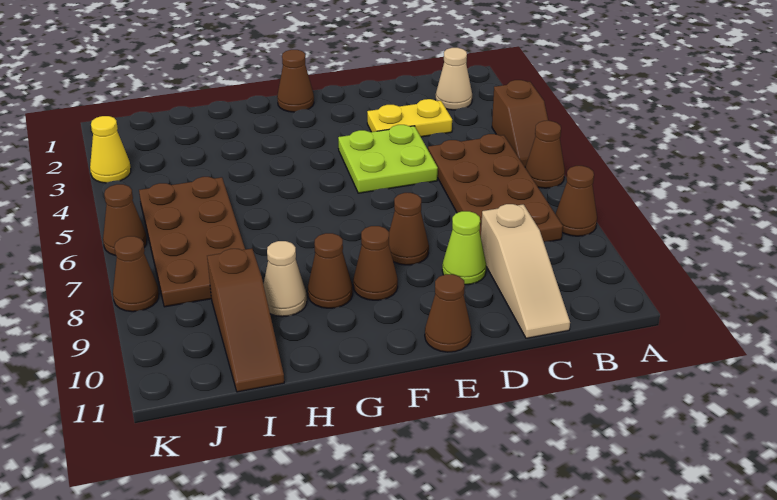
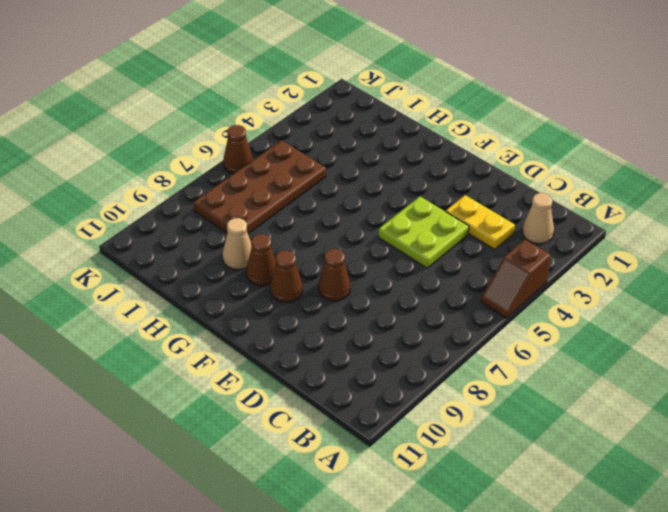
none -> brown 1x1 cone [525,121,565,188]
none -> brown 1x1 cone [556,166,597,236]
none -> brown 2x4 plate [428,134,563,242]

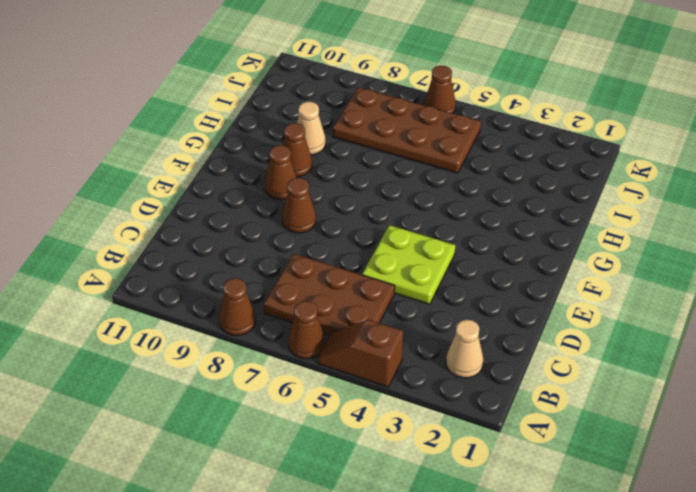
brown 2x3 plate [263,254,395,335] -> brown 2x4 plate [428,134,563,242]
none -> yellow 1x2 plate [367,99,452,137]
none -> tan 1x3 slope [481,204,570,338]
none -> lime 1x1 cone [442,211,486,285]

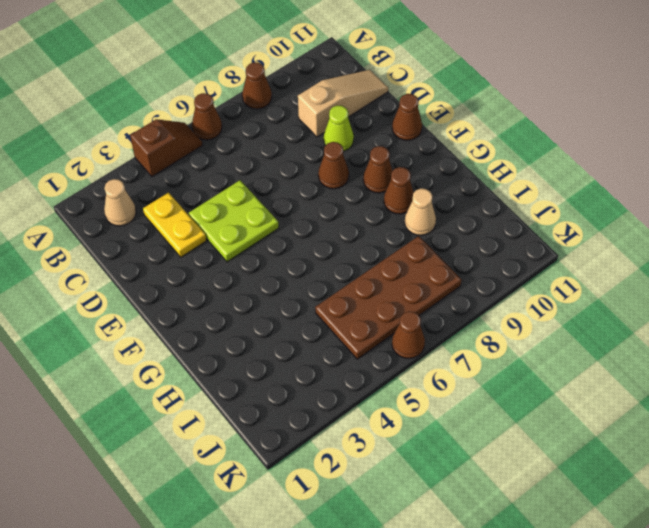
none -> brown 2x4 plate [428,134,563,242]
none -> brown 1x1 cone [277,50,314,112]
none -> brown 1x3 slope [207,248,284,392]

